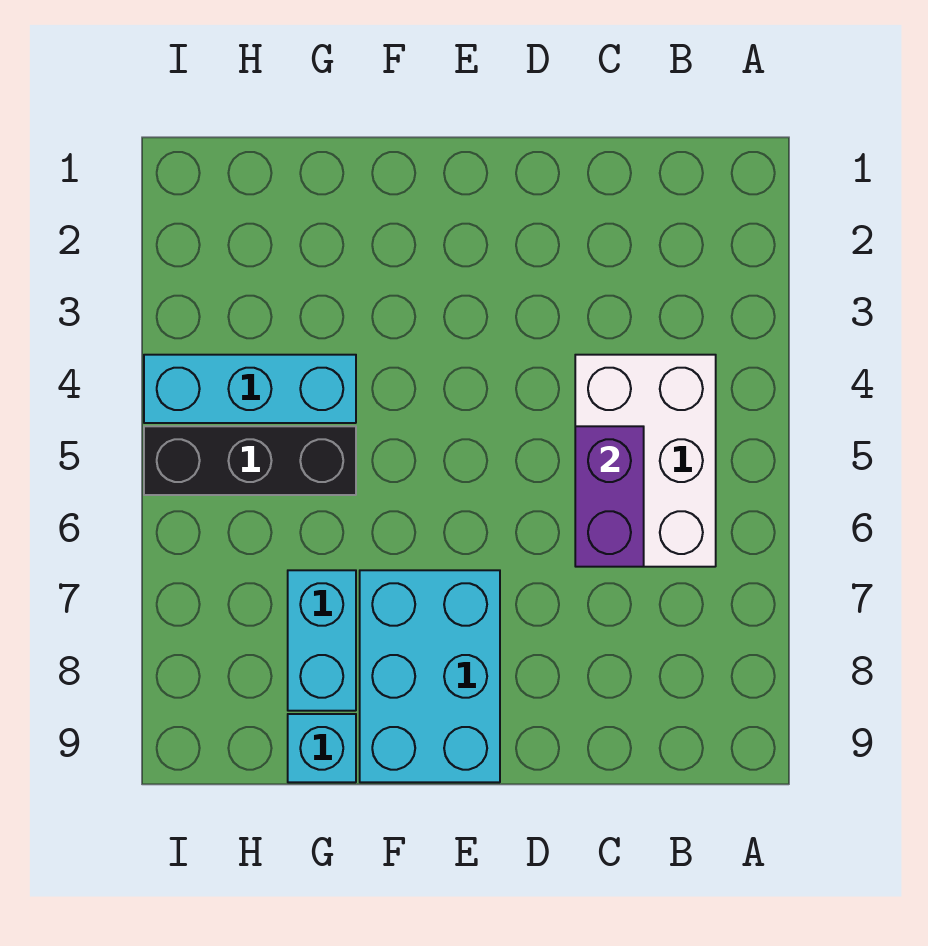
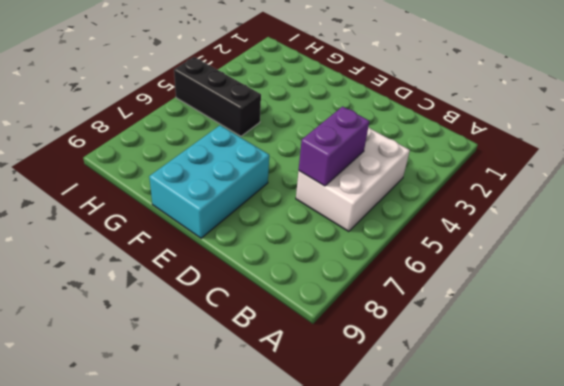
none -> cyan 1x3 brick [144,355,356,423]
none -> cyan 1x2 brick [288,570,356,711]

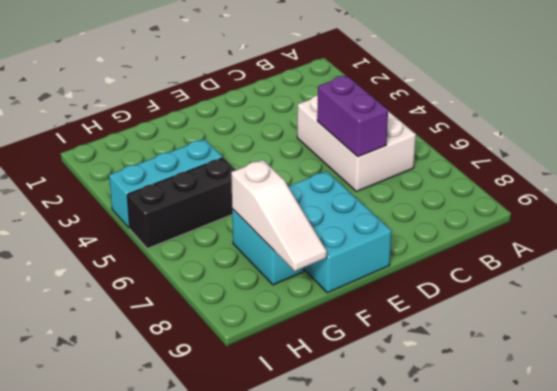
white 1x3 slope [231,160,327,271] -> none
none -> cyan 1x1 brick [288,714,356,782]

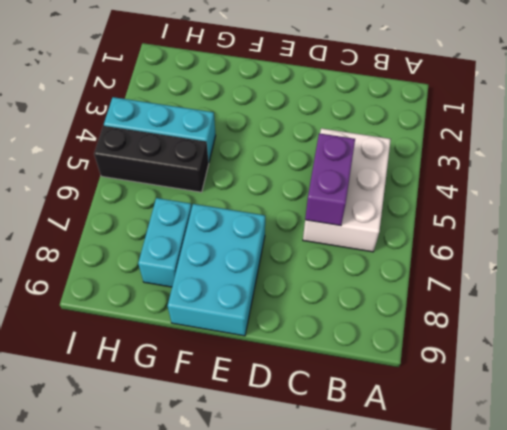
none -> cyan 1x1 brick [288,714,356,782]

